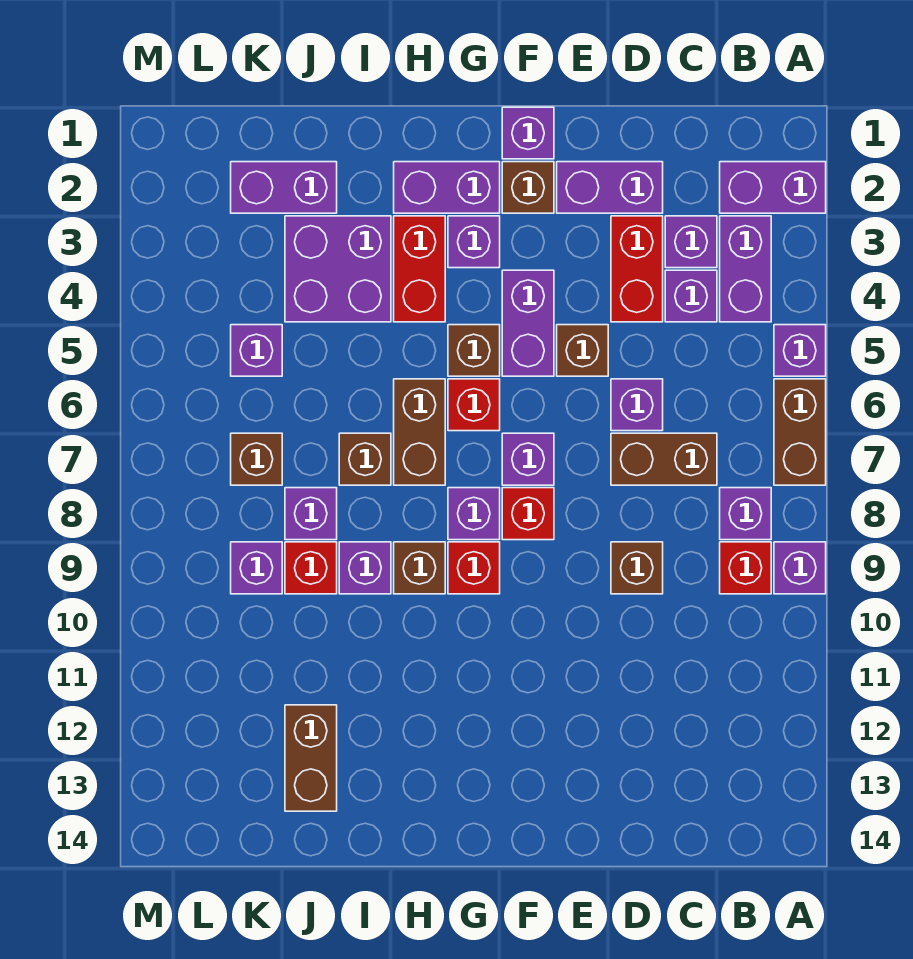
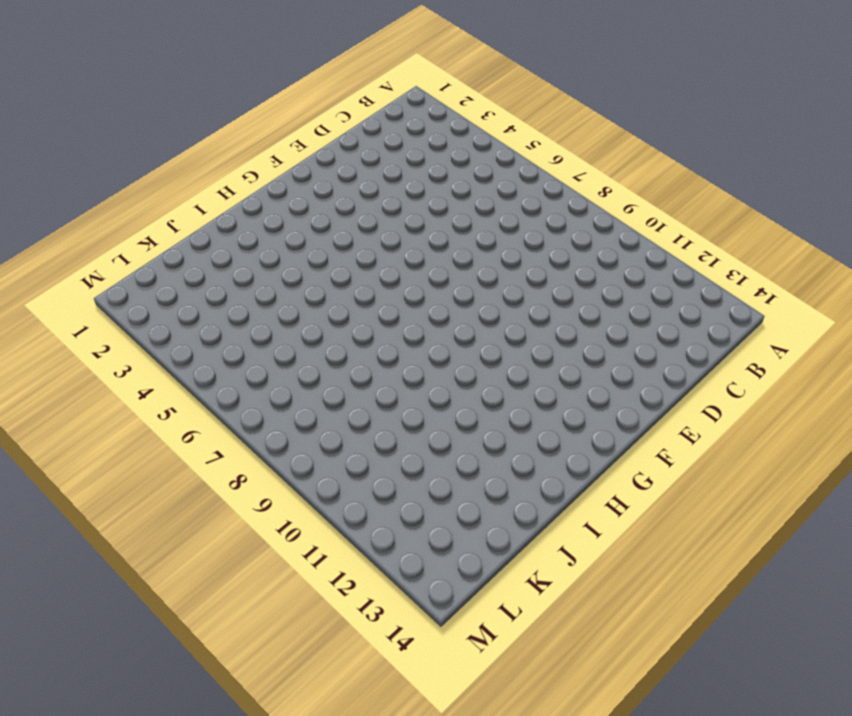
none -> purple 1x2 brick [720,162,826,213]
none -> purple 1x1 brick [774,325,826,376]
none -> brown 1x2 brick [774,379,826,485]
none -> purple 1x1 brick [774,542,826,594]

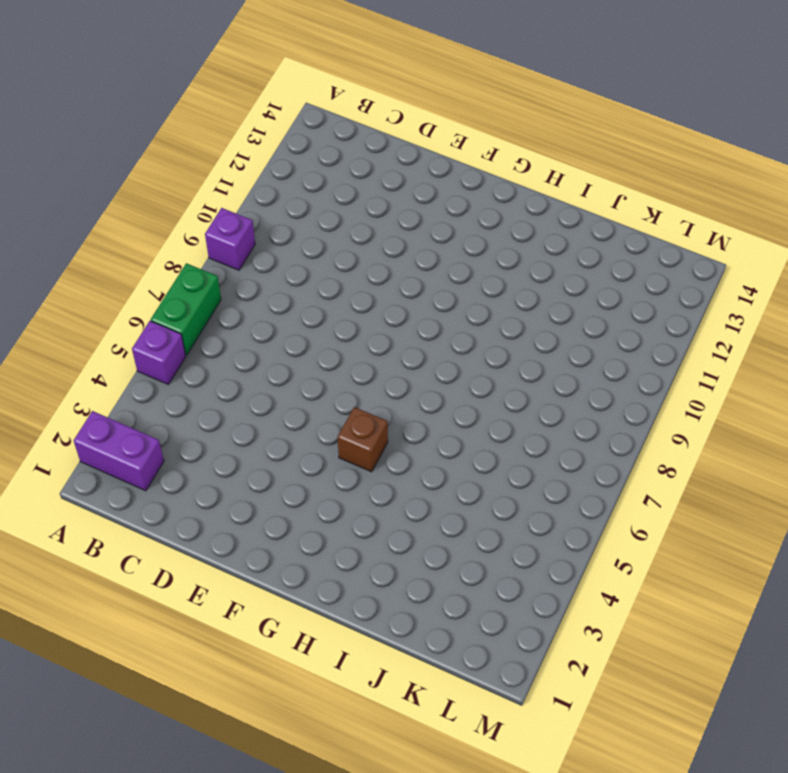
green 1x2 brick [151,263,221,355] -> brown 1x2 brick [774,379,826,485]
none -> purple 1x2 brick [720,216,771,322]
none -> purple 1x1 brick [720,488,771,540]
none -> red 1x1 brick [720,542,771,594]
none -> purple 1x1 brick [665,216,717,268]

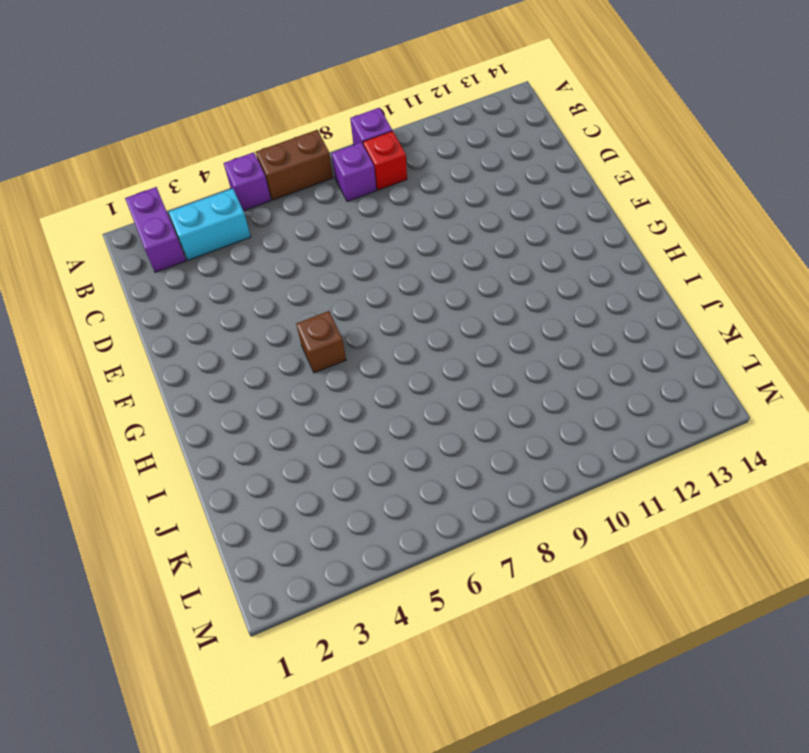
cyan 1x2 brick [169,189,251,260] -> purple 1x2 brick [720,216,771,322]
none -> purple 1x1 brick [665,216,717,268]
none -> purple 1x1 brick [665,270,717,322]
none -> brown 1x2 brick [611,433,717,485]
none -> purple 1x2 brick [557,162,663,213]

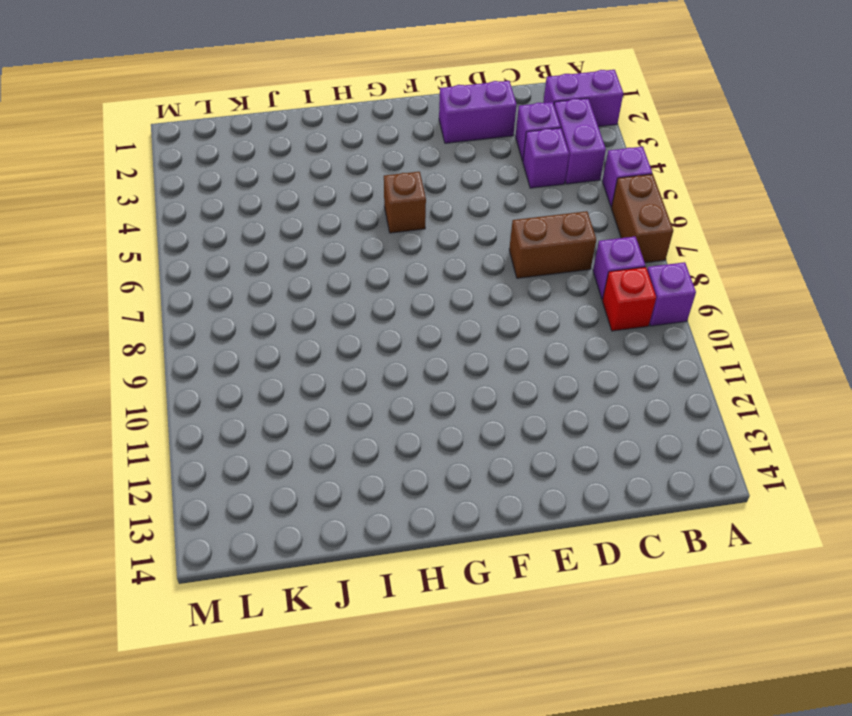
none -> red 1x2 brick [611,216,663,322]
none -> purple 1x1 brick [611,379,663,431]
none -> brown 1x1 brick [611,542,663,594]
none -> brown 1x1 brick [557,325,608,376]

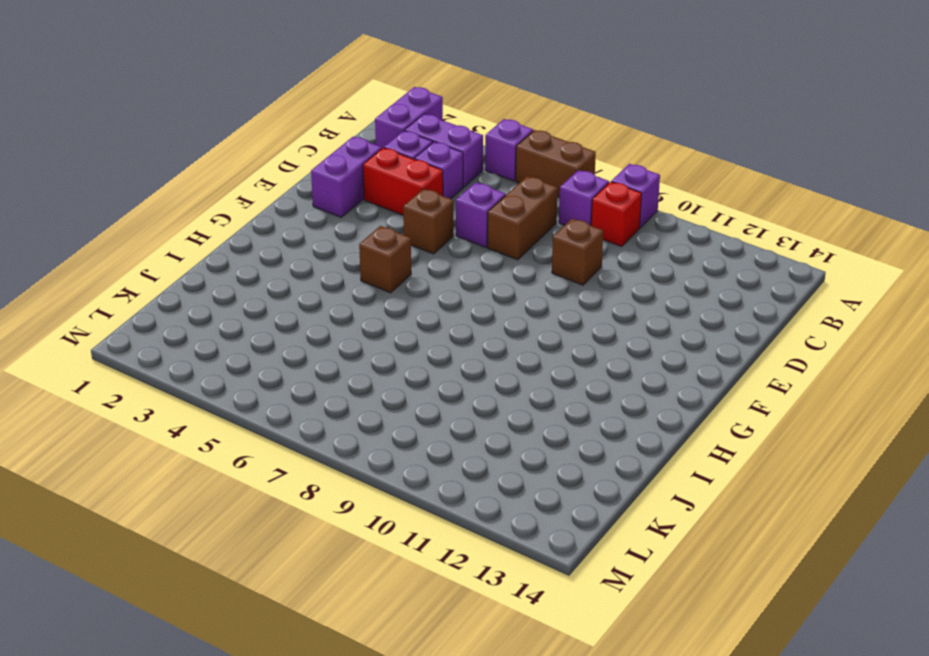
none -> purple 1x1 brick [502,107,554,159]
none -> brown 1x1 brick [502,162,554,213]
none -> purple 1x2 brick [502,270,554,376]
none -> purple 1x1 brick [502,433,554,485]

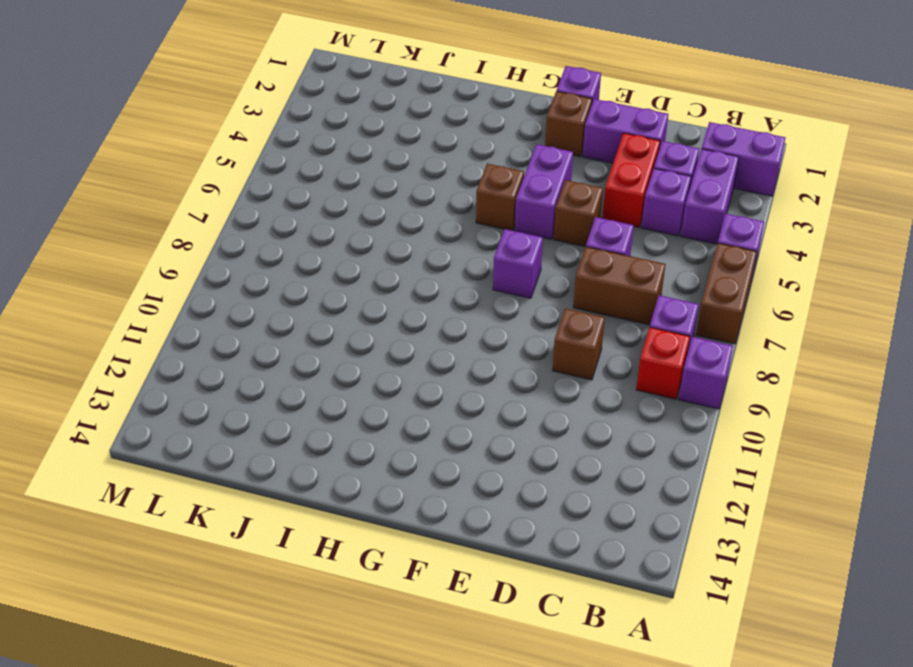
none -> red 1x1 brick [502,488,554,540]
none -> purple 1x2 brick [394,162,500,213]
none -> purple 1x1 brick [448,216,500,268]
none -> red 1x1 brick [448,379,500,431]

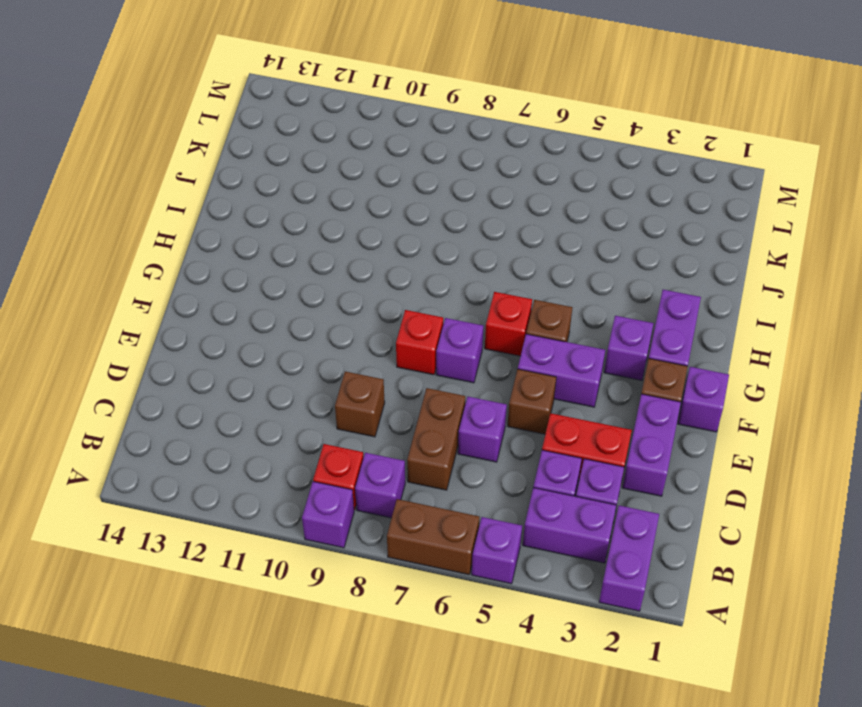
none -> purple 1x1 brick [448,488,500,540]
none -> red 1x1 brick [448,542,500,594]
none -> red 1x2 brick [394,216,445,322]
none -> brown 1x2 brick [394,379,445,485]

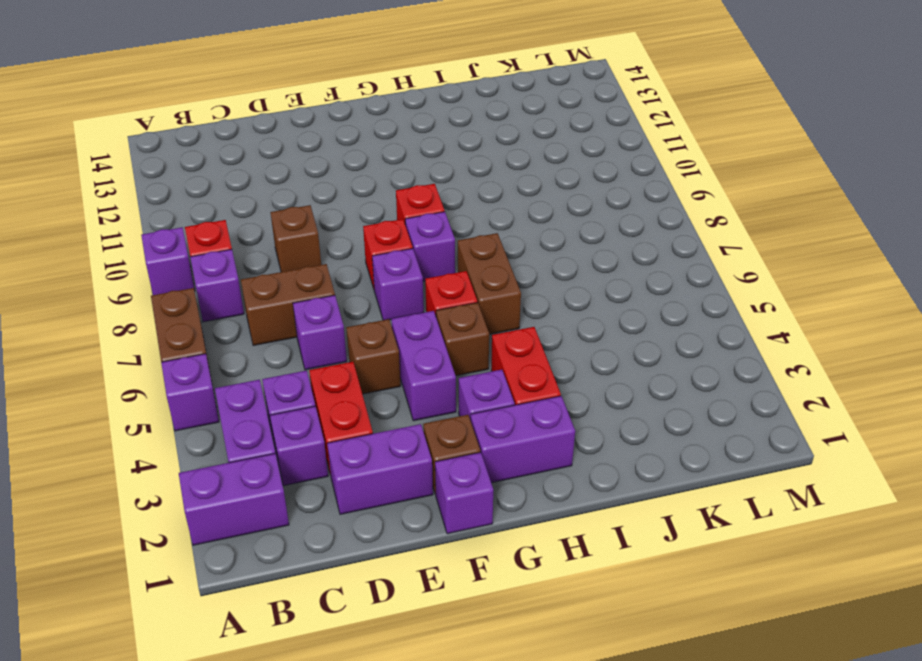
none -> brown 1x1 brick [394,542,445,594]
none -> purple 2x2 brick [285,216,391,322]
none -> brown 1x1 brick [339,433,391,485]
none -> purple 1x1 brick [339,542,391,594]

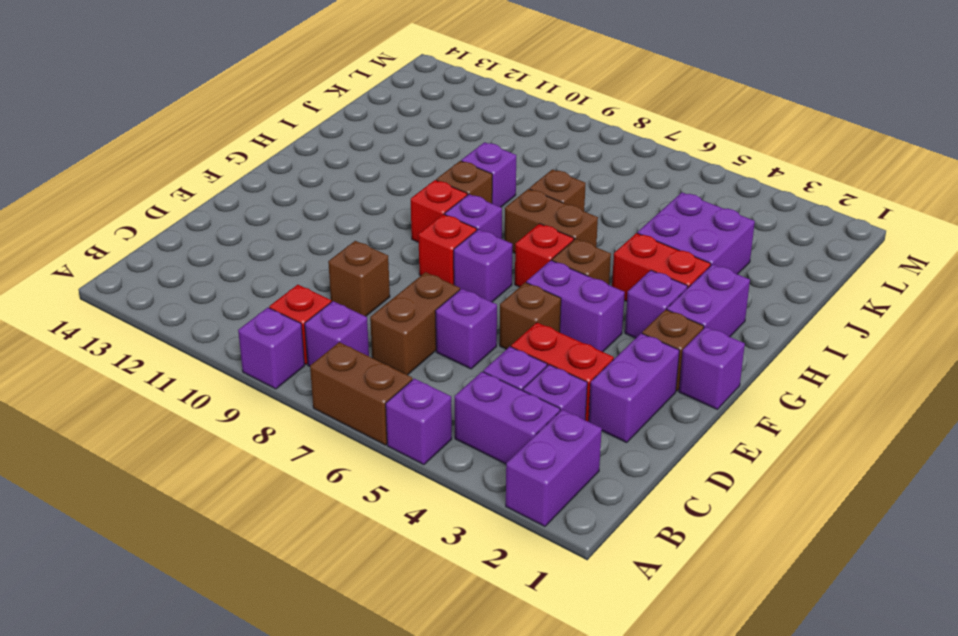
none -> purple 1x2 brick [231,162,337,213]
none -> purple 1x1 brick [285,488,337,540]
none -> red 1x1 brick [285,542,337,594]
none -> brown 1x2 brick [285,705,337,811]

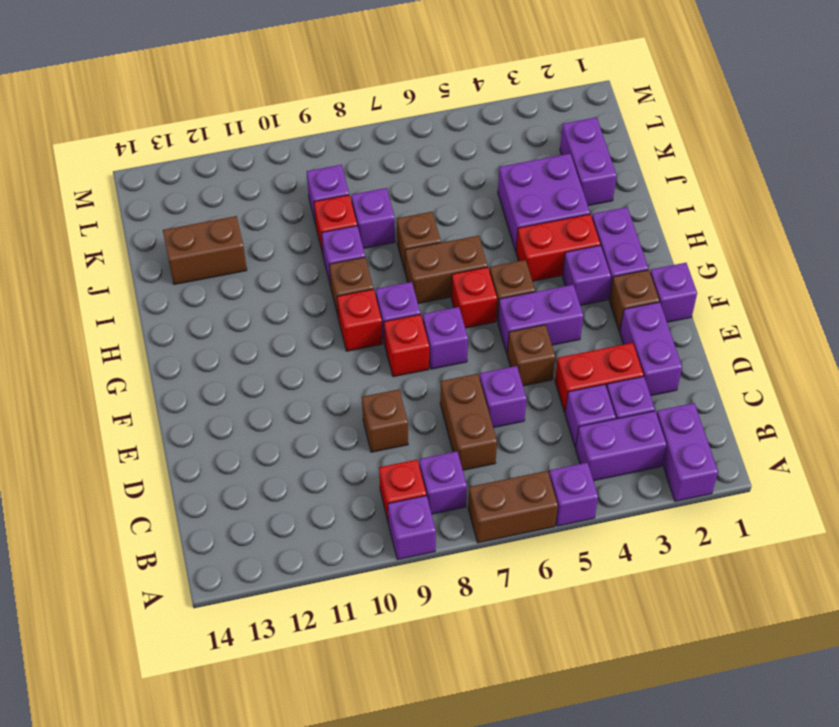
none -> purple 1x1 brick [231,325,282,376]
none -> brown 1x1 brick [231,433,282,485]

